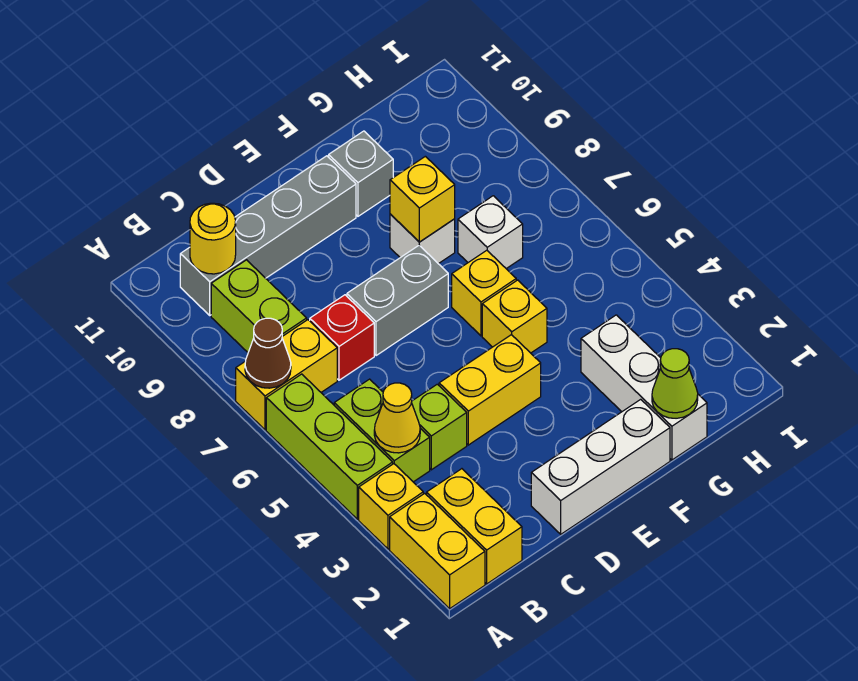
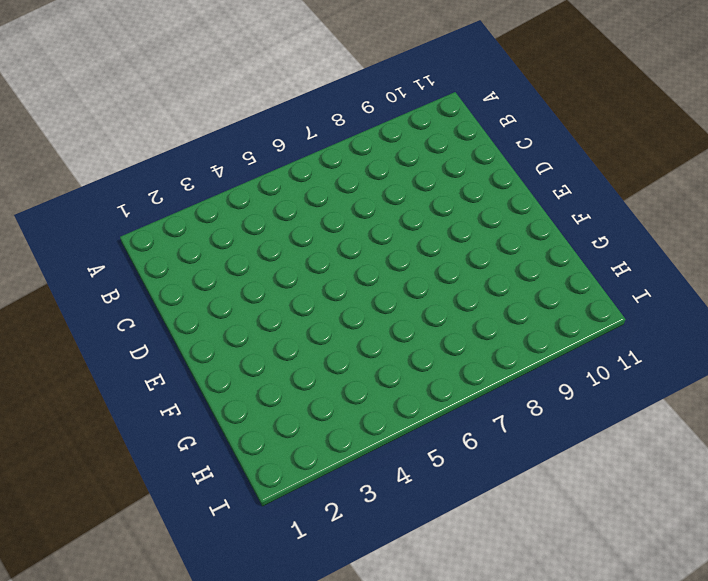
none -> yellow 1x2 brick [390,493,485,609]
none -> yellow 1x1 brick [359,464,423,549]
none -> lime 1x3 brick [266,374,393,519]

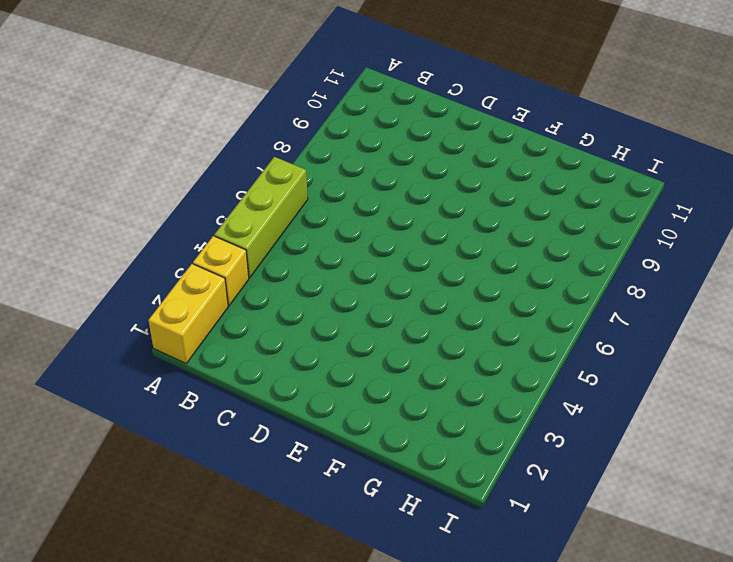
none -> yellow 1x2 brick [236,320,337,430]
none -> yellow 1x2 brick [427,469,522,584]
none -> lime 1x2 brick [334,379,430,482]

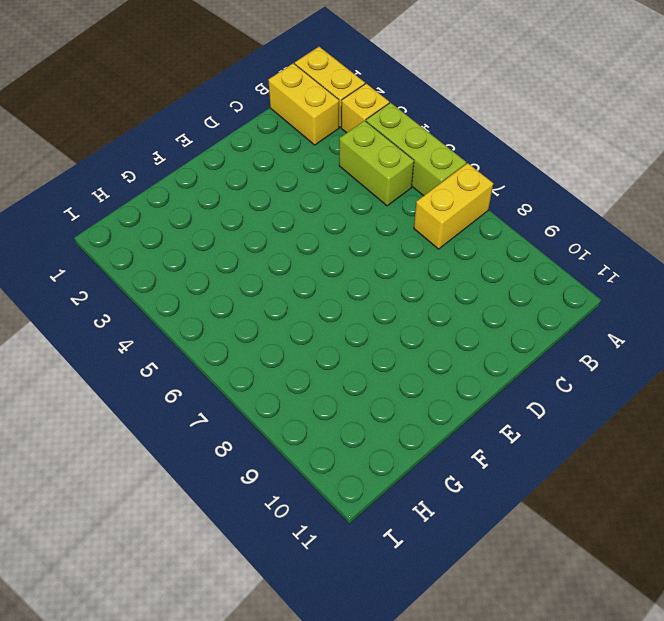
none -> lime 1x2 brick [211,260,307,352]
none -> grey 1x4 brick [180,156,356,315]
none -> lime 1x1 brick [411,384,467,470]

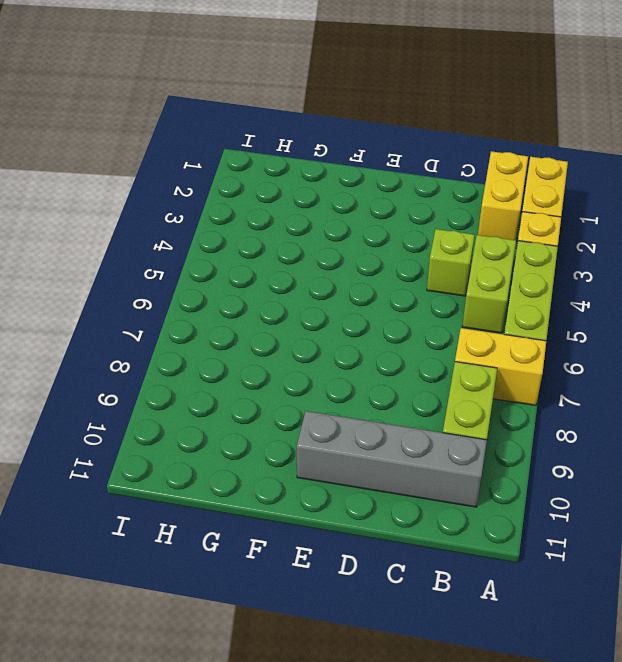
none -> red 1x1 brick [310,295,374,380]
none -> white 1x3 brick [531,399,670,534]
none -> yellow 1x2 brick [439,335,541,445]

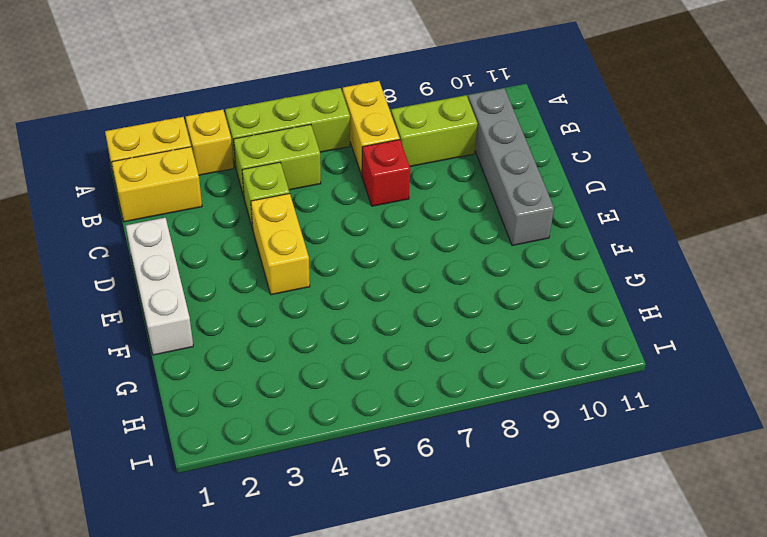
none -> grey 1x2 brick [347,245,448,356]
none -> yellow 1x1 brick [482,280,547,353]
none -> yellow 1x1 brick [452,250,516,336]

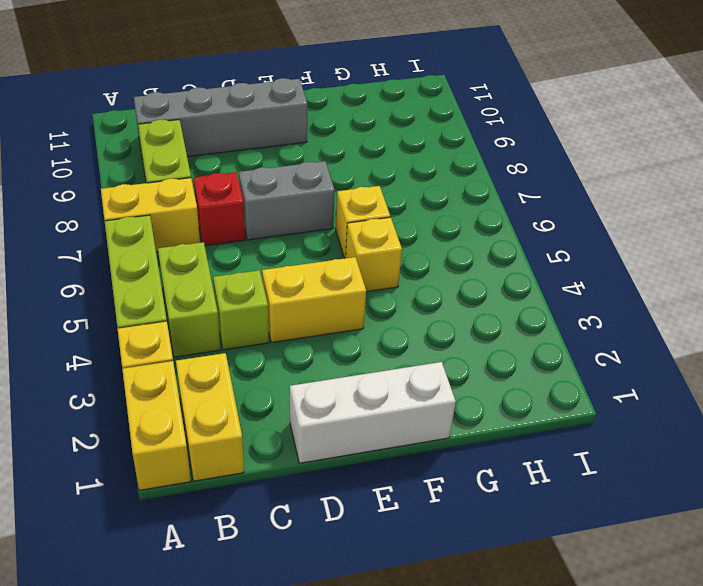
none -> white 1x1 brick [390,214,455,264]
none -> grey 1x1 brick [329,131,393,216]
none -> white 1x3 brick [581,315,707,460]

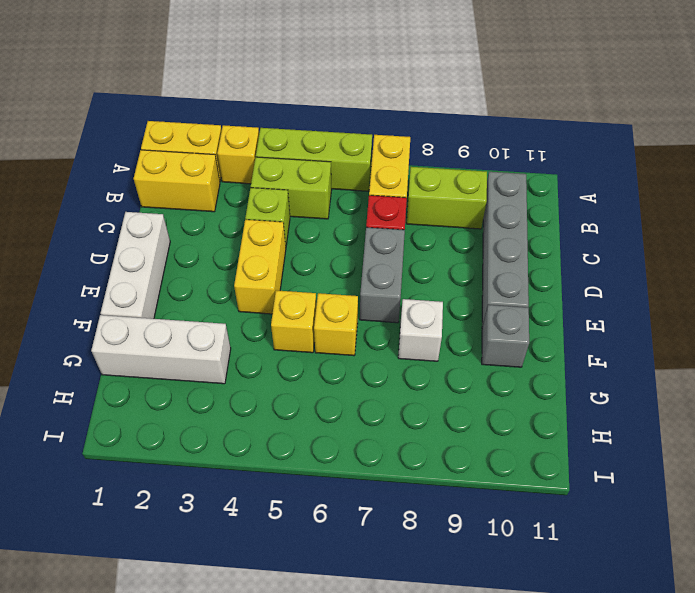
none -> white 1x1 brick [458,196,523,269]
none -> brown 1x1 cone [245,318,291,388]
none -> yellow 1x1 cone [374,383,420,453]

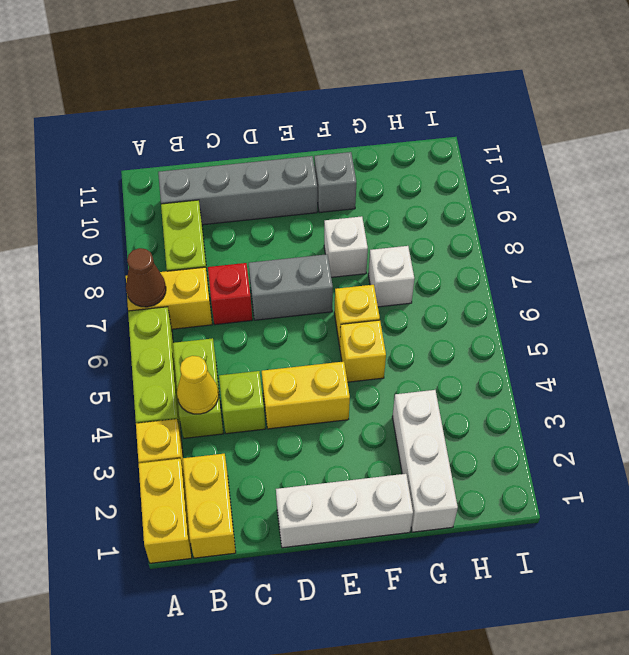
none -> yellow 1x1 round brick [190,203,236,274]
none -> yellow 1x1 brick [390,156,455,242]
none -> lime 1x1 cone [652,349,698,418]

